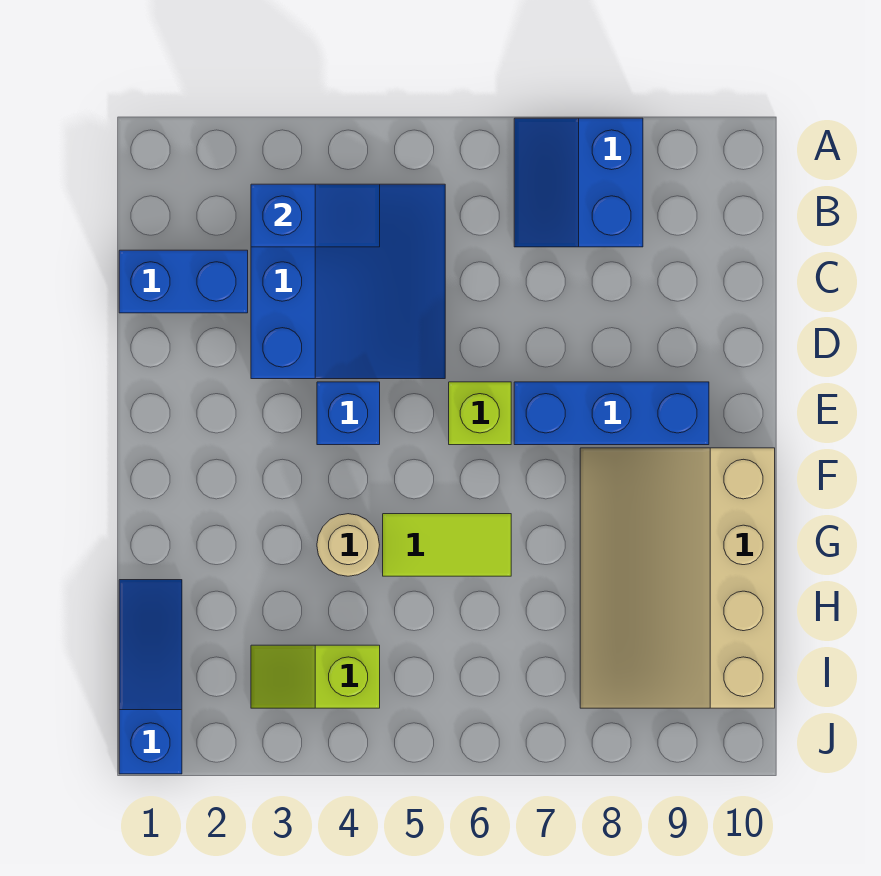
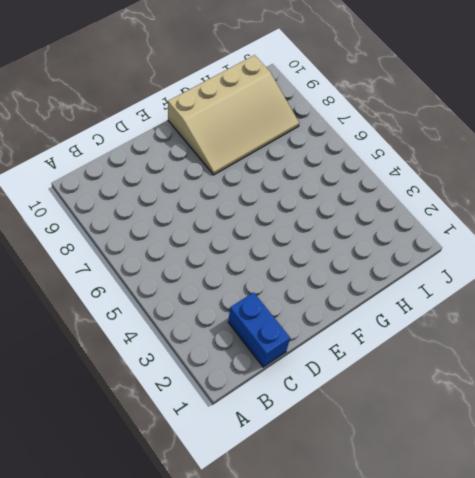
none -> blue 2x2 slope [514,118,643,247]
none -> blue 3x3 slope [251,184,445,379]
none -> blue 1x1 brick [317,382,380,445]

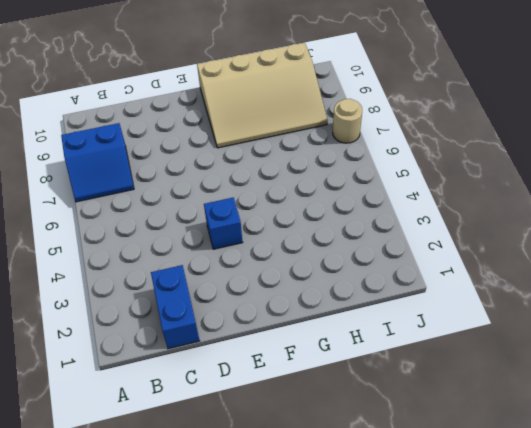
tan 1x1 round brick [333,99,362,143] -> tan 1x1 round brick moved to [317,514,379,576]
none -> blue 3x3 slope [251,184,445,379]
none -> lime 1x1 brick [449,382,511,445]
none -> blue 1x3 brick [514,382,709,445]

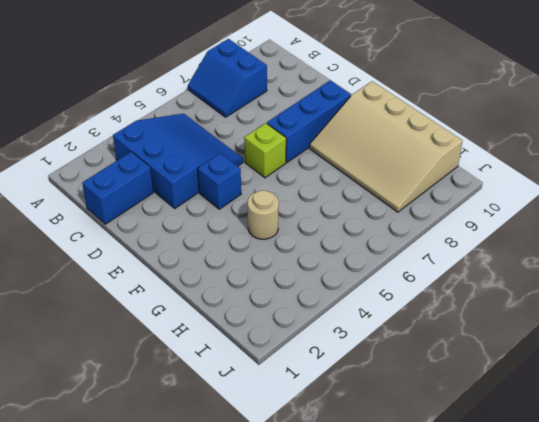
none -> lime 1x2 tile [383,514,511,576]
none -> blue 1x3 slope [119,580,182,774]
none -> lime 1x2 slope [251,645,380,708]

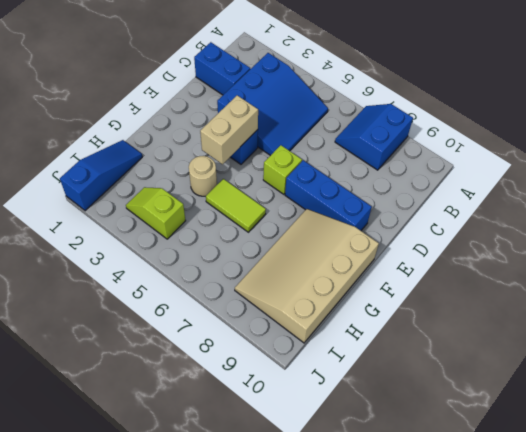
tan 1x2 brick [200,95,258,164] -> none
none -> blue 1x2 slope [251,184,380,247]

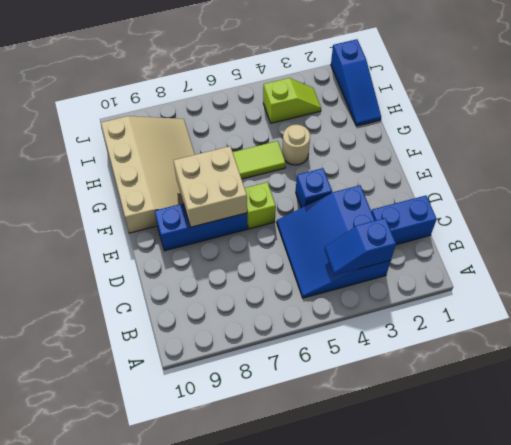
tan 2x2 brick [174,146,247,227] -> none
none -> blue 2x2 slope [514,118,643,247]

